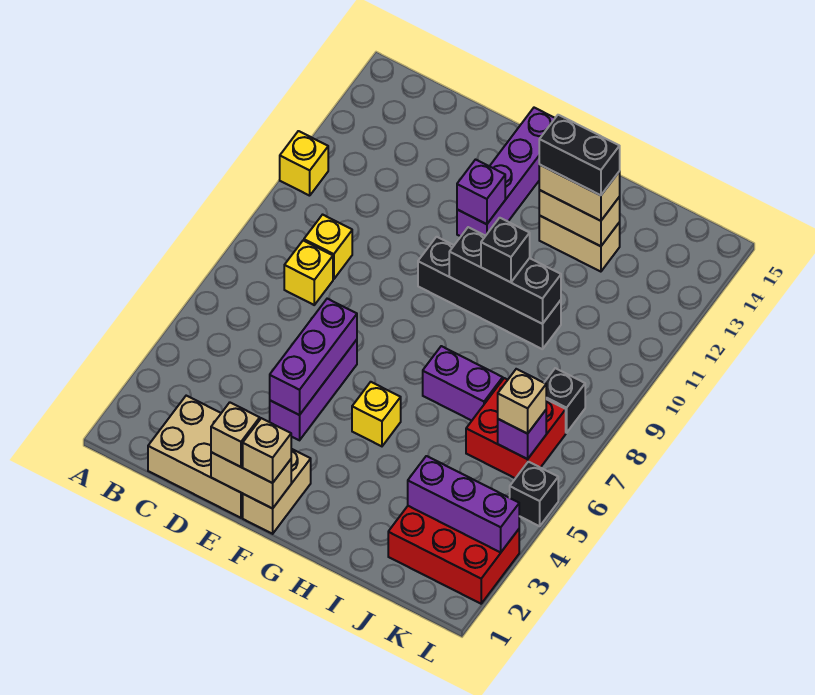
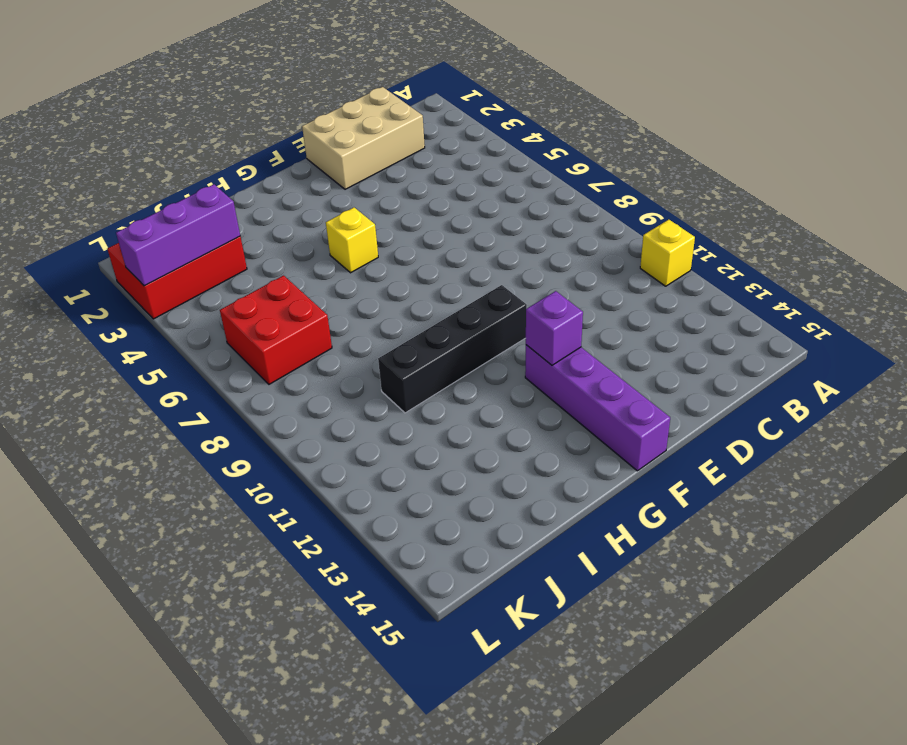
none -> yellow 1x1 brick [284,241,333,305]
none -> yellow 1x1 brick [304,215,352,279]
none -> purple 1x3 brick [270,340,357,440]

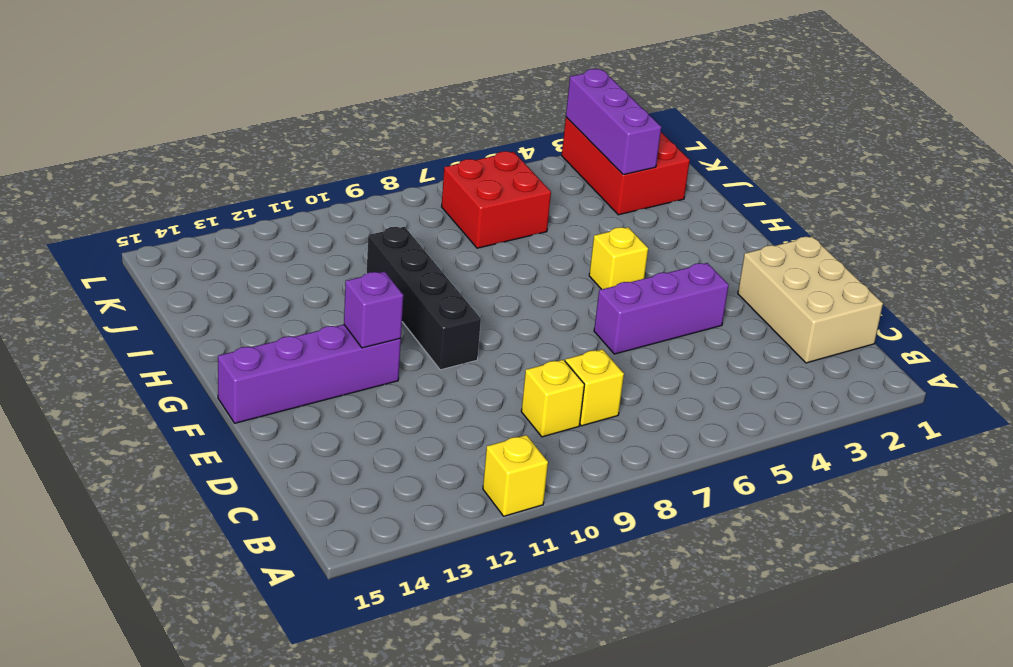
none -> tan 1x2 brick [243,449,311,534]
none -> purple 1x2 brick [423,346,503,421]
none -> tan 1x2 brick [539,216,620,272]

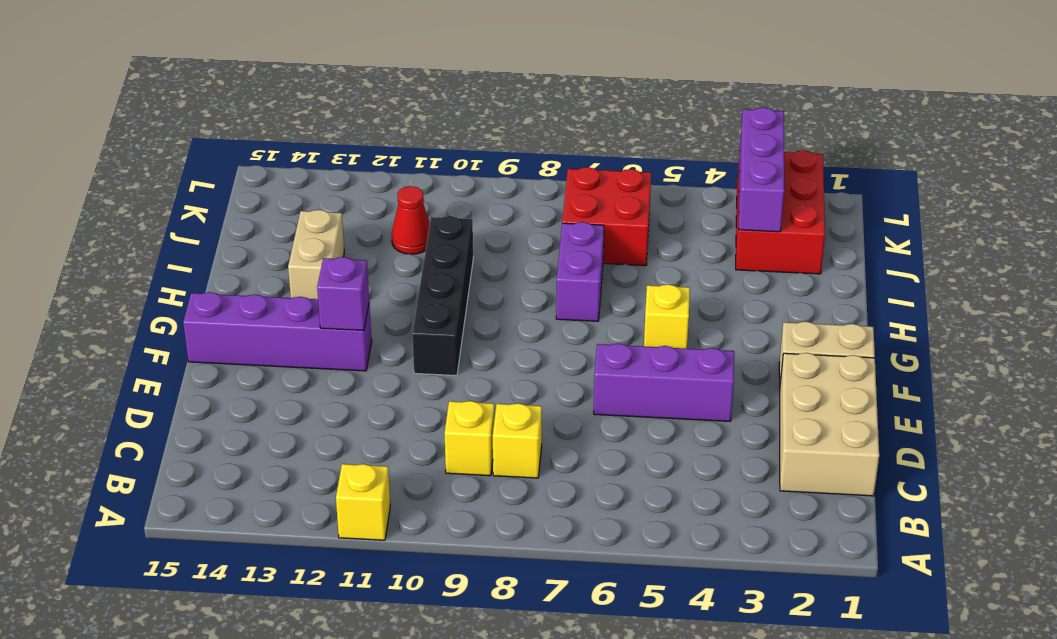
red 1x1 cone [392,186,430,254] -> none
none -> black 1x1 brick [544,368,585,433]
none -> black 1x1 brick [509,462,558,526]
none -> tan 1x2 brick [211,452,291,509]

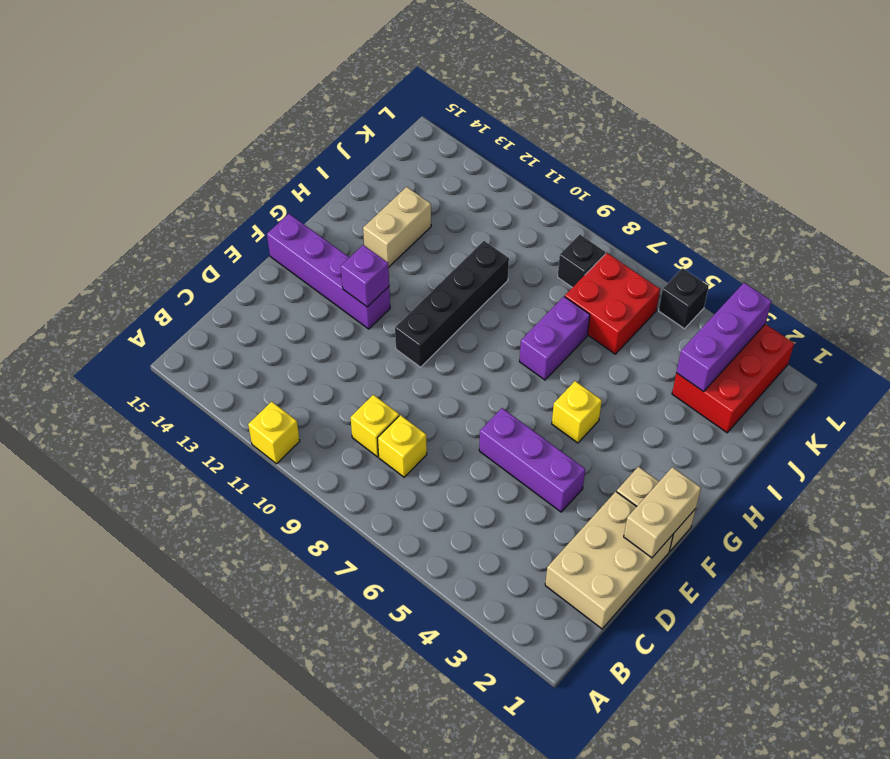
none -> purple 1x3 brick [270,299,357,415]
none -> black 1x3 brick [449,227,561,324]
none -> tan 1x2 brick [539,190,620,246]

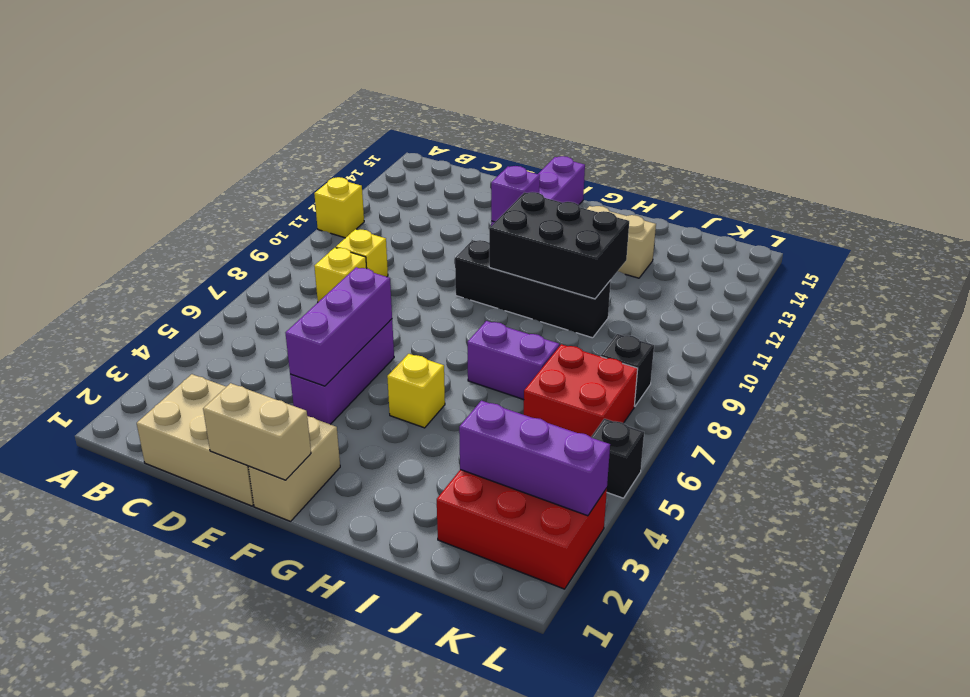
black 2x3 brick [489,192,629,299] -> black 1x3 brick [449,227,561,324]
none -> tan 1x2 brick [539,190,620,246]
none -> purple 1x1 brick [498,410,546,459]
none -> tan 1x1 brick [211,402,260,467]

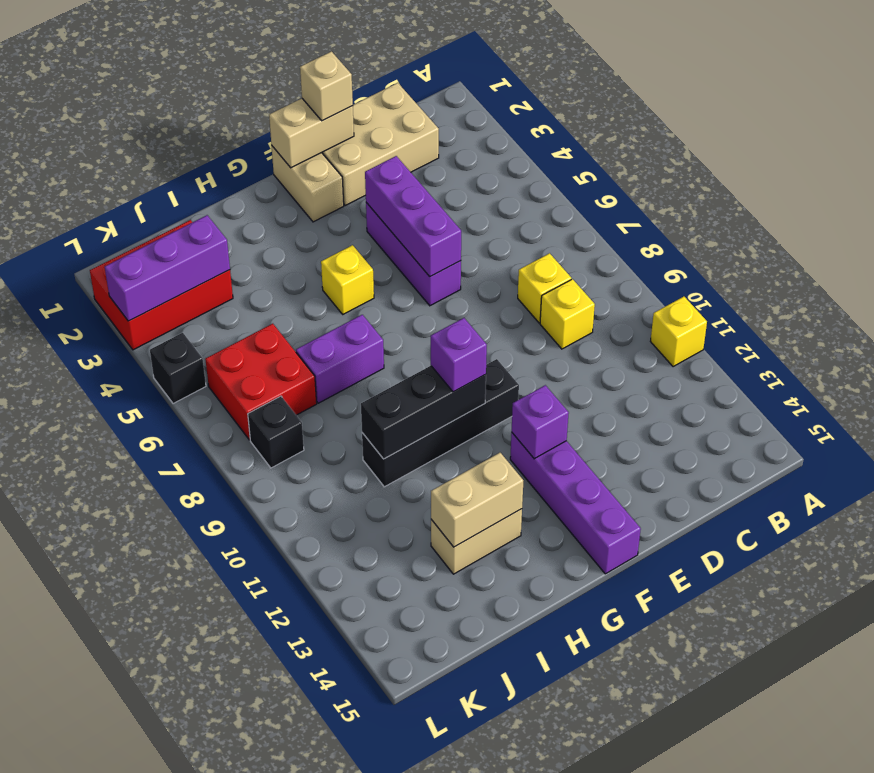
purple 1x1 brick [431,318,487,392] -> purple 1x1 brick moved to [498,410,546,459]
none -> tan 1x1 brick [243,418,291,483]
none -> black 1x1 brick [481,218,530,282]
none -> tan 1x2 brick [539,165,620,221]

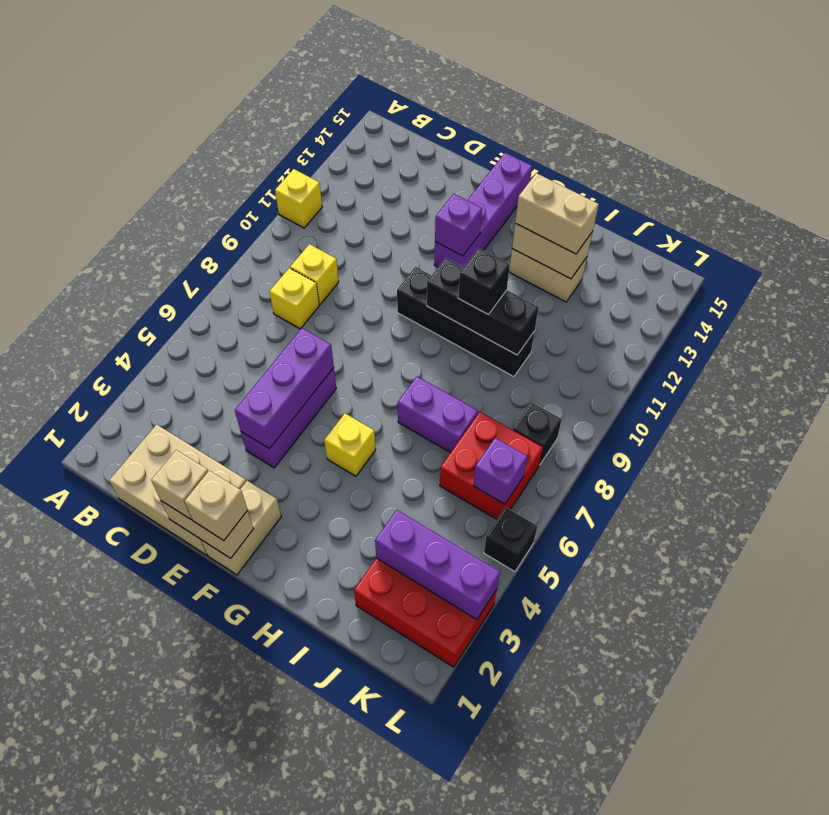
none -> tan 1x1 brick [498,369,546,434]
none -> black 1x2 brick [539,115,620,195]

